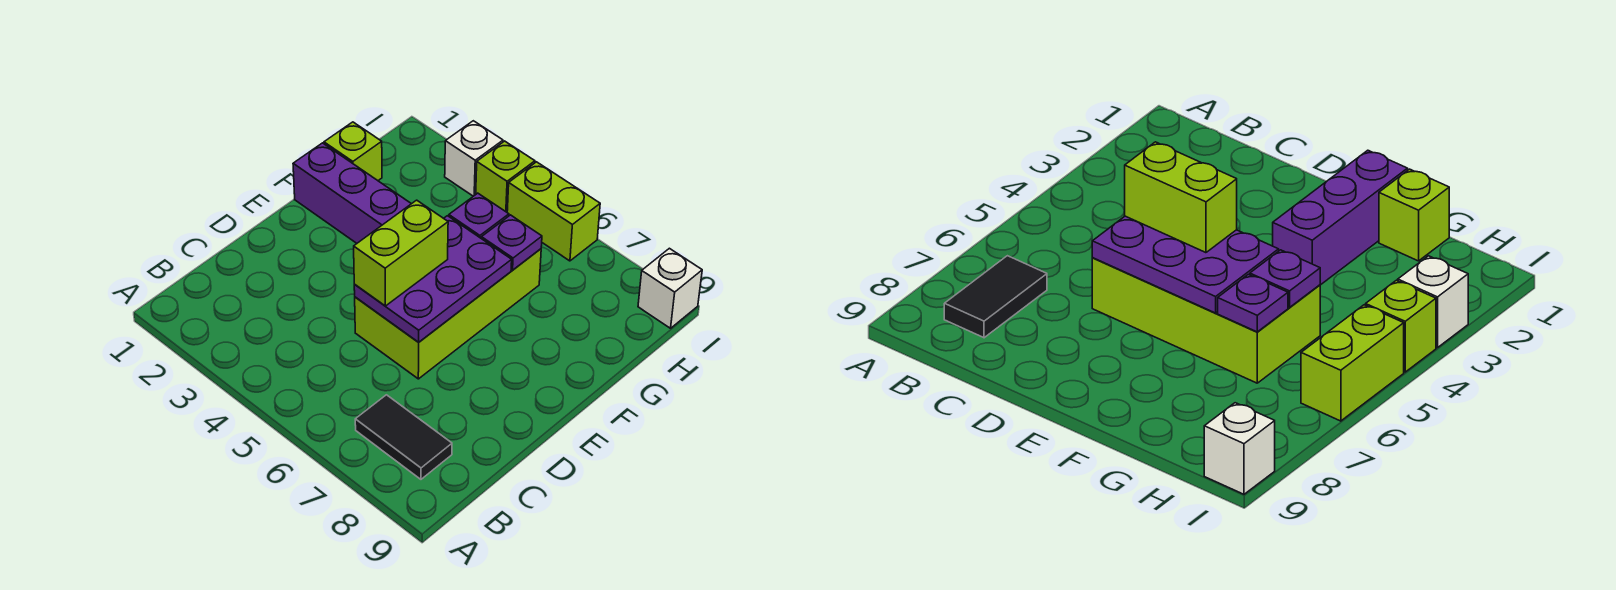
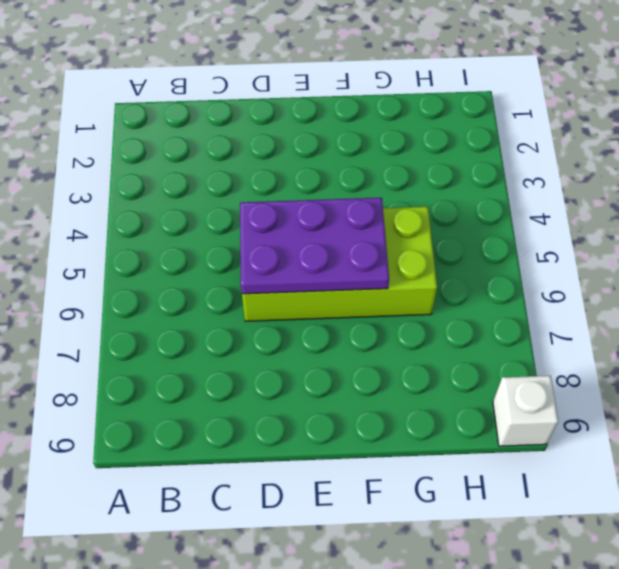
none -> black 1x2 tile [355,395,452,479]
none -> purple 1x3 brick [293,143,411,243]
none -> lime 1x1 brick [324,122,382,180]

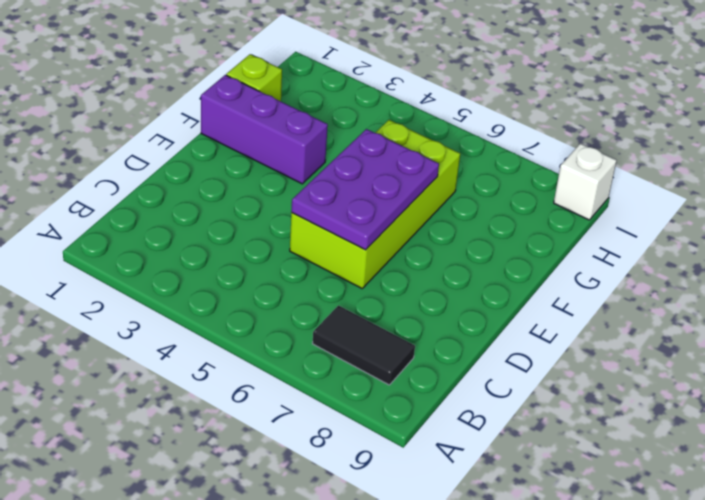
none -> white 1x1 brick [445,121,503,196]
none -> lime 1x1 brick [476,141,535,212]
none -> lime 1x2 brick [507,162,600,261]

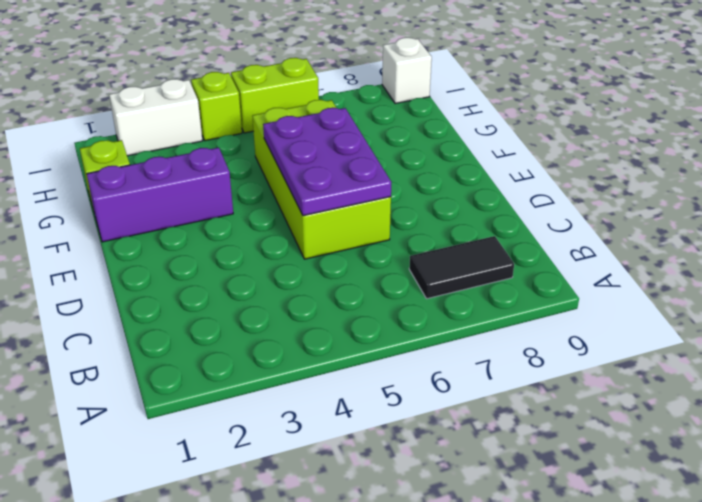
white 1x2 brick [109,79,203,156] -> white 1x1 brick [445,121,503,196]
none -> purple 1x1 plate [449,193,509,238]
none -> purple 1x1 plate [481,215,542,270]
none -> lime 1x2 brick [354,200,448,306]

